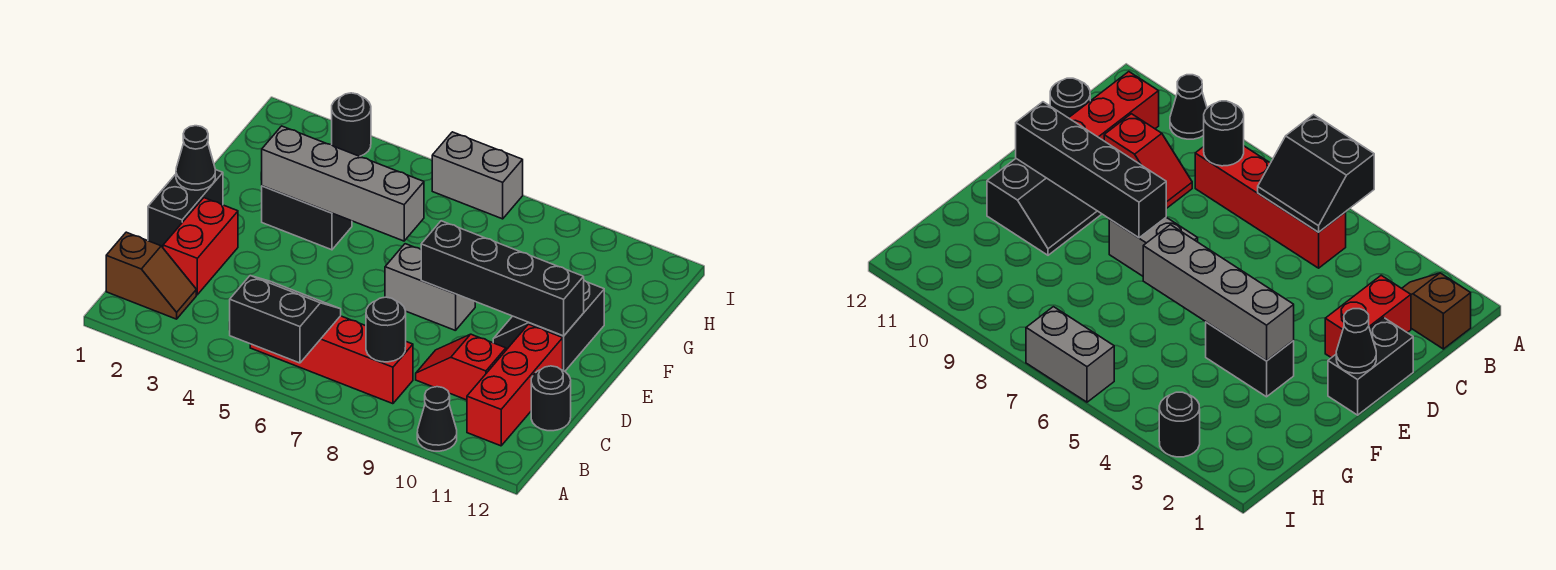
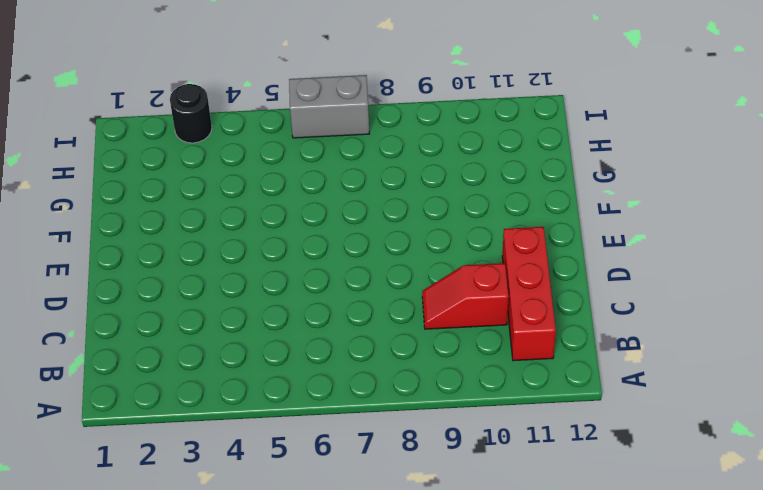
none -> black 1x1 cone [417,387,457,451]
none -> brown 1x2 slope [106,232,196,319]
none -> red 1x4 brick [250,316,413,404]

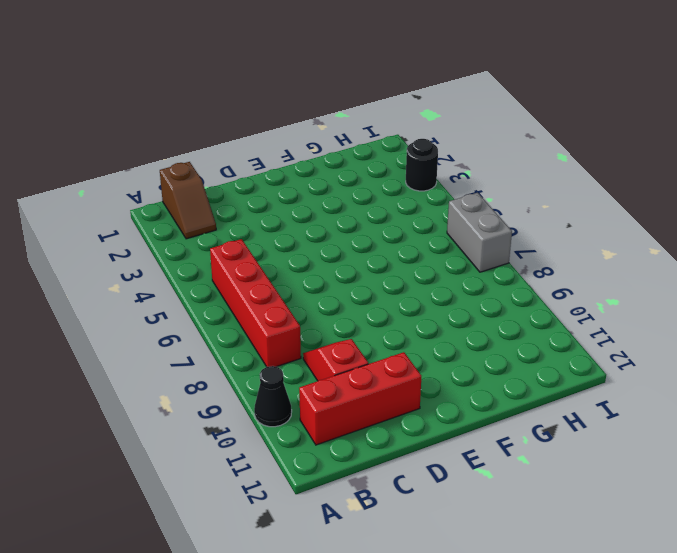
none -> red 1x2 brick [163,198,238,295]
none -> black 1x1 round brick [531,366,571,431]
none -> black 1x2 brick [148,170,223,247]

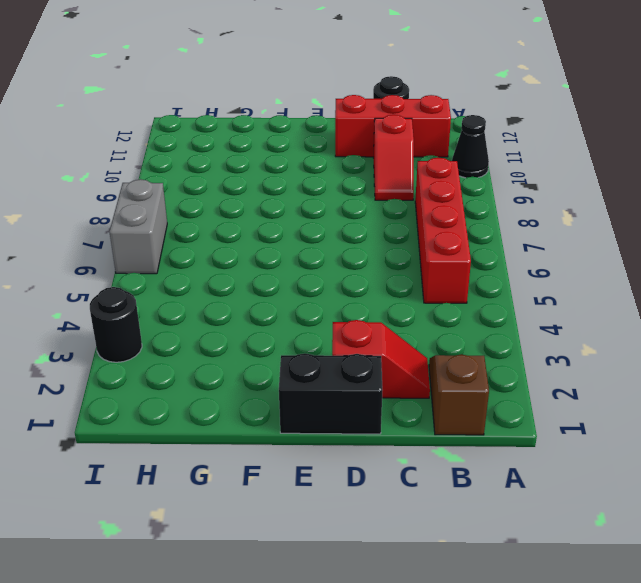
red 1x2 slope [332,320,430,398] -> red 1x2 brick [163,198,238,295]
none -> grey 1x2 brick [385,244,475,331]
none -> black 2x2 slope [493,281,604,371]
none -> black 1x2 brick [262,186,352,250]

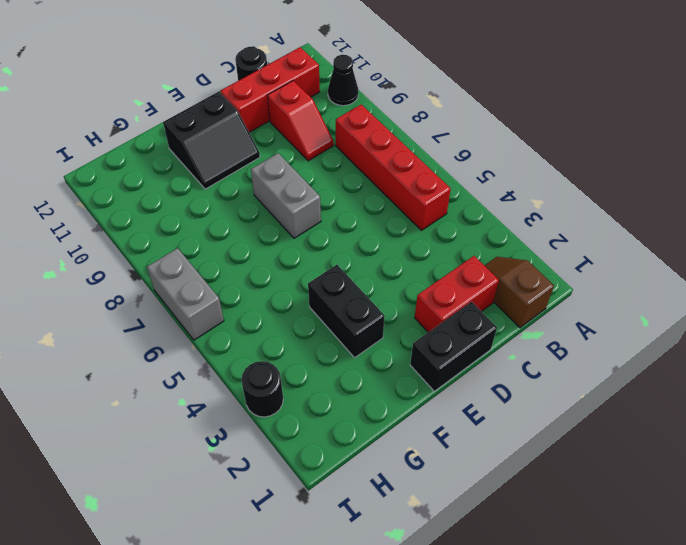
none -> black 2x2 slope [230,276,341,363]
none -> black 1x1 round brick [366,297,406,362]
none -> black 1x1 cone [176,126,215,190]

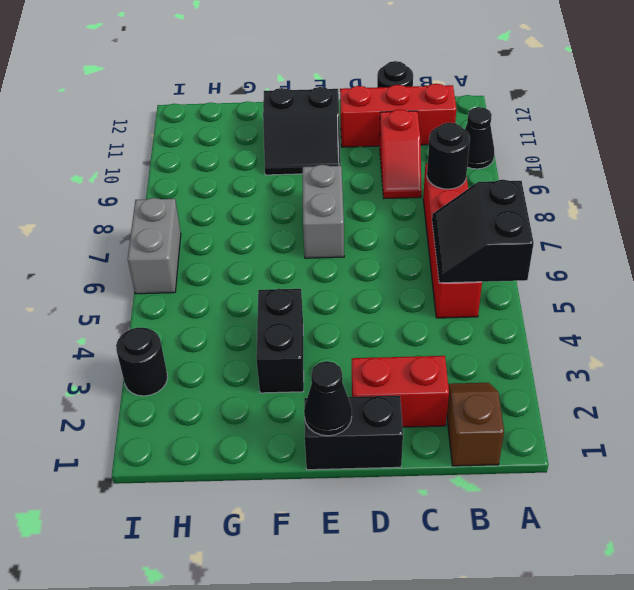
none -> black 1x4 brick [421,221,584,336]
none -> grey 1x4 brick [262,126,424,241]

